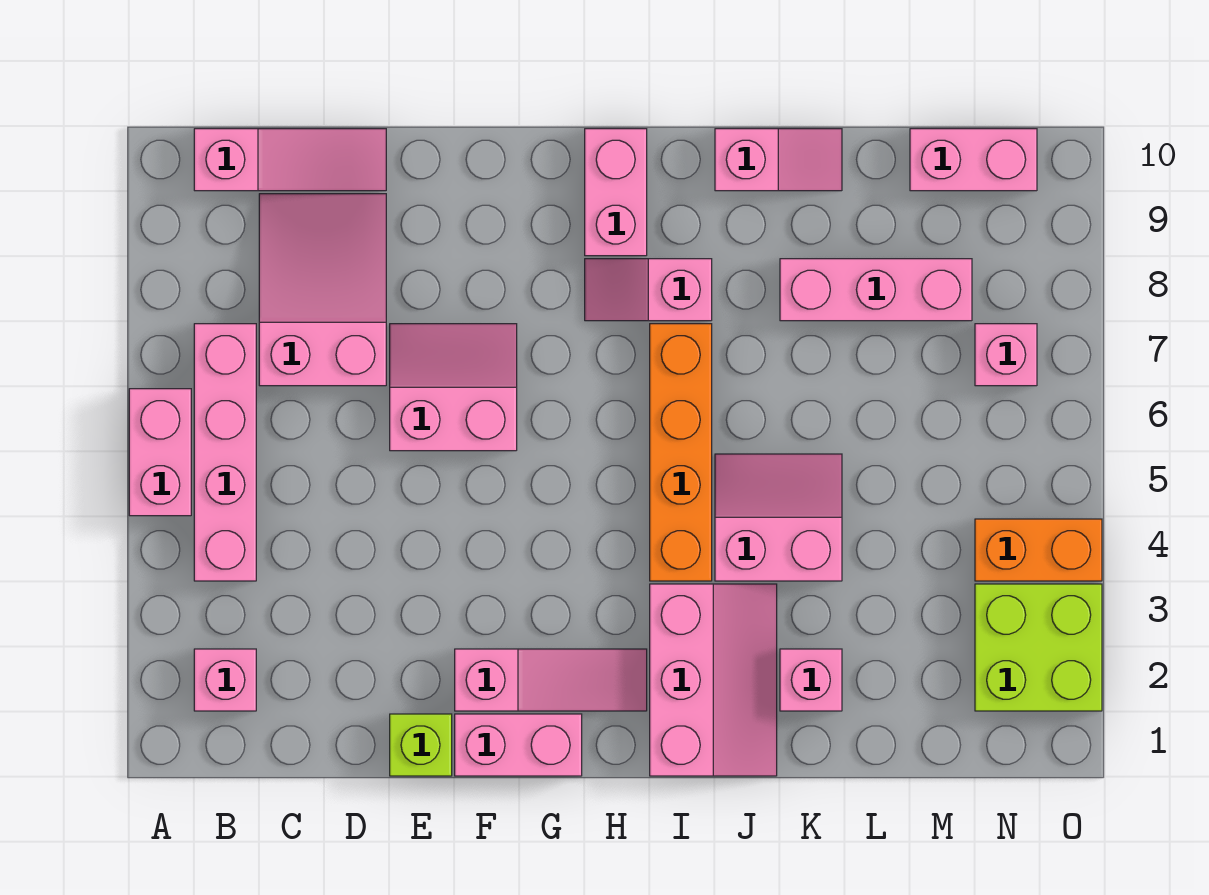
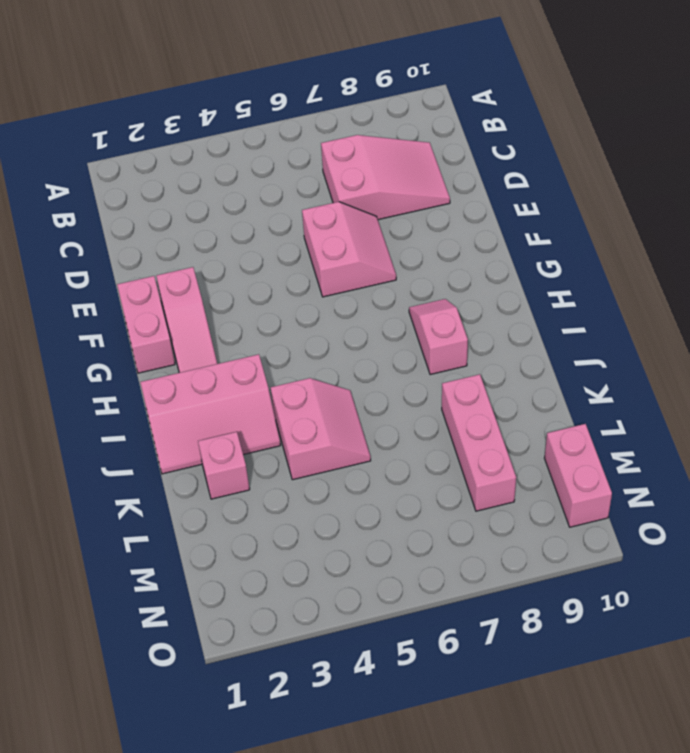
none -> pink 1x2 brick [129,389,191,516]
none -> pink 1x1 brick [194,649,256,711]
none -> pink 1x4 brick [194,324,256,581]

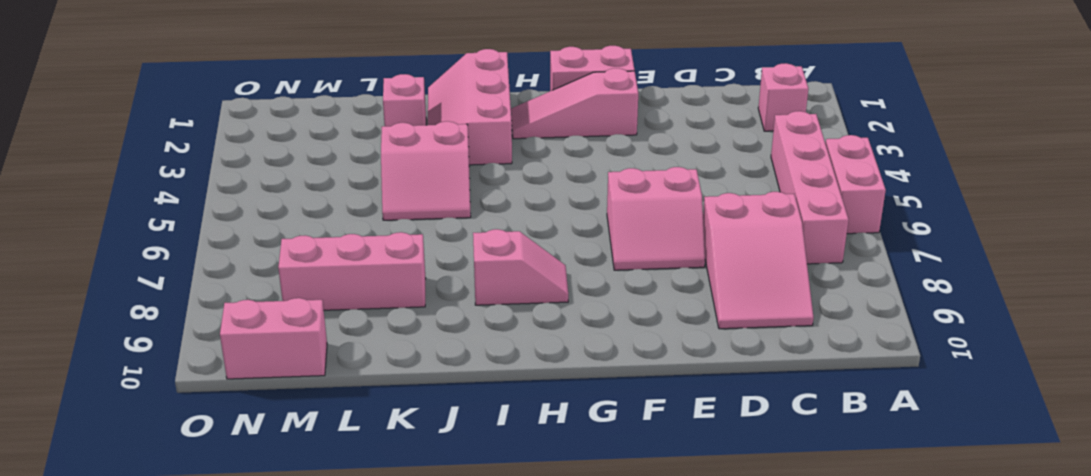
none -> pink 1x3 slope [194,129,386,191]
none -> lime 1x1 brick [390,714,452,776]
none -> pink 1x2 brick [585,129,647,256]

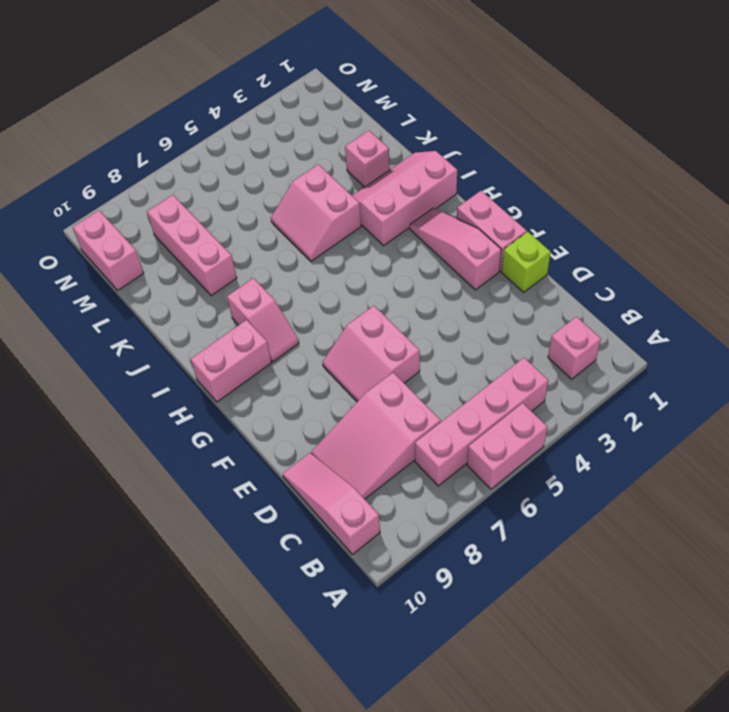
none -> orange 1x4 brick [650,324,712,581]
none -> pink 1x2 slope [715,129,842,191]
none -> lime 2x2 brick [975,584,1102,711]

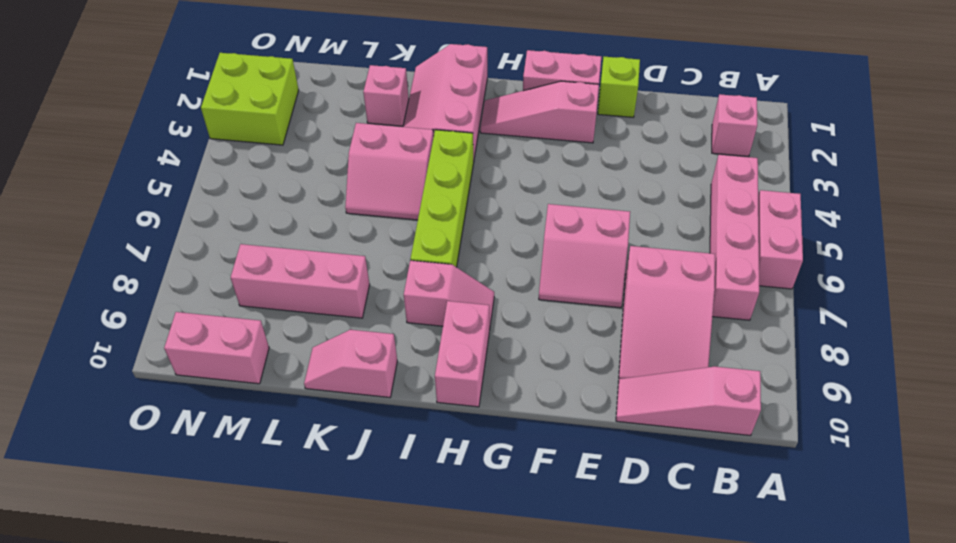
lime 1x4 brick [411,130,474,267] -> orange 1x4 brick [650,324,712,581]
none -> orange 1x2 brick [975,519,1102,581]
none -> pink 1x1 brick [975,324,1037,386]

